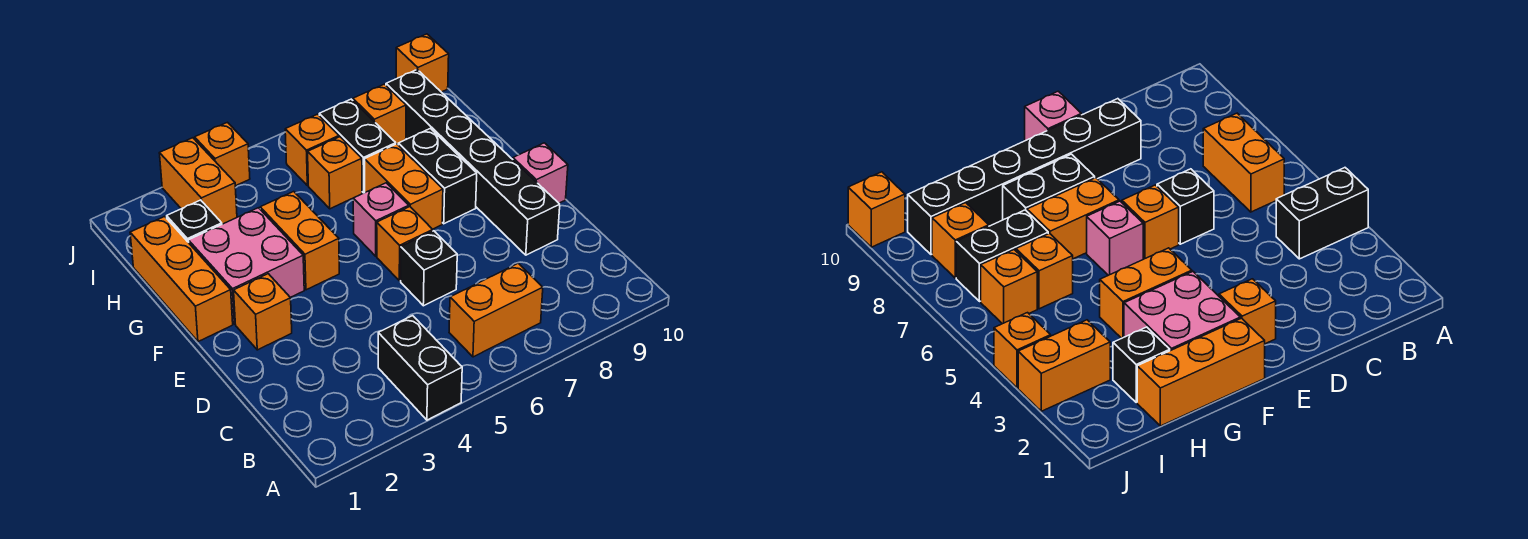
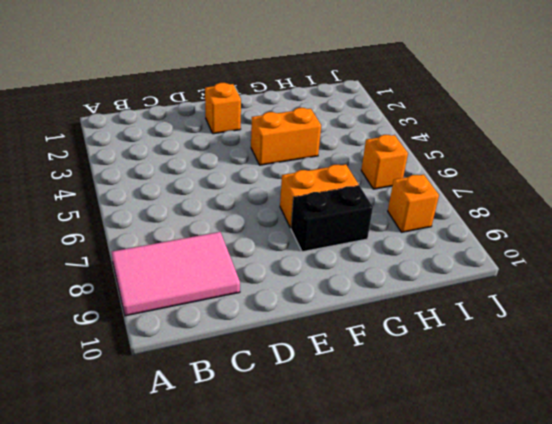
pink 2x3 tile [112,232,240,316] -> none
none -> black 1x2 brick [378,316,462,420]
none -> orange 1x2 brick [449,263,543,357]
none -> black 1x1 brick [401,231,457,306]

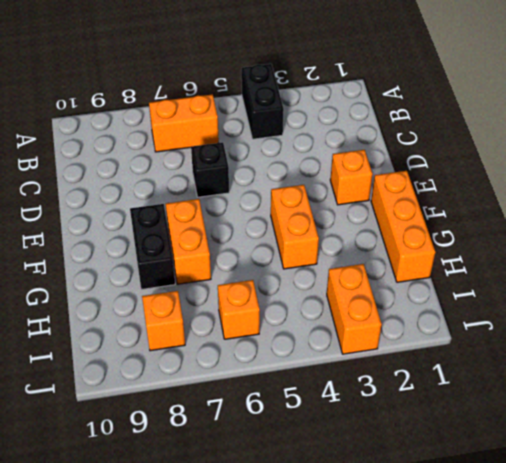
none -> black 1x6 brick [386,70,560,255]
none -> orange 1x1 brick [377,207,433,281]
none -> pink 1x1 brick [513,143,568,203]

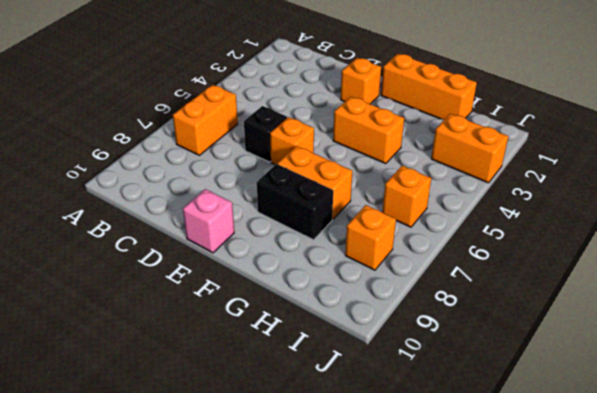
none -> black 1x2 brick [378,316,462,420]
none -> black 1x6 brick [386,70,560,255]
none -> pink 2x2 brick [188,208,304,324]

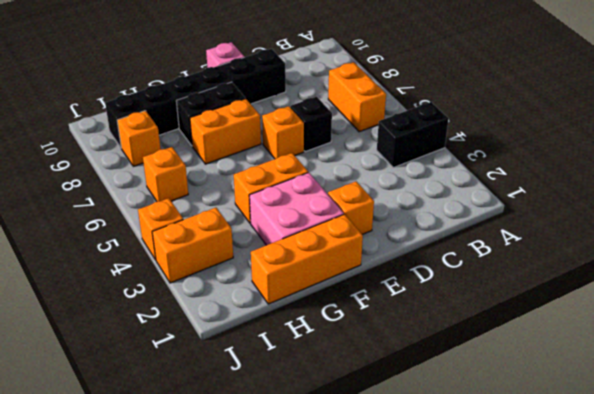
none -> pink 1x1 brick [353,183,409,256]
none -> black 1x1 brick [167,200,222,243]
none -> orange 1x1 brick [308,137,362,209]

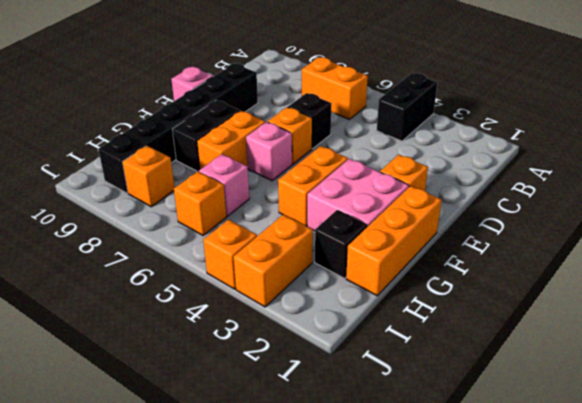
pink 1x1 brick [199,154,249,216] -> orange 1x1 brick [308,137,362,209]
none -> black 1x2 brick [319,99,396,193]
none -> orange 1x1 brick [396,34,449,92]

